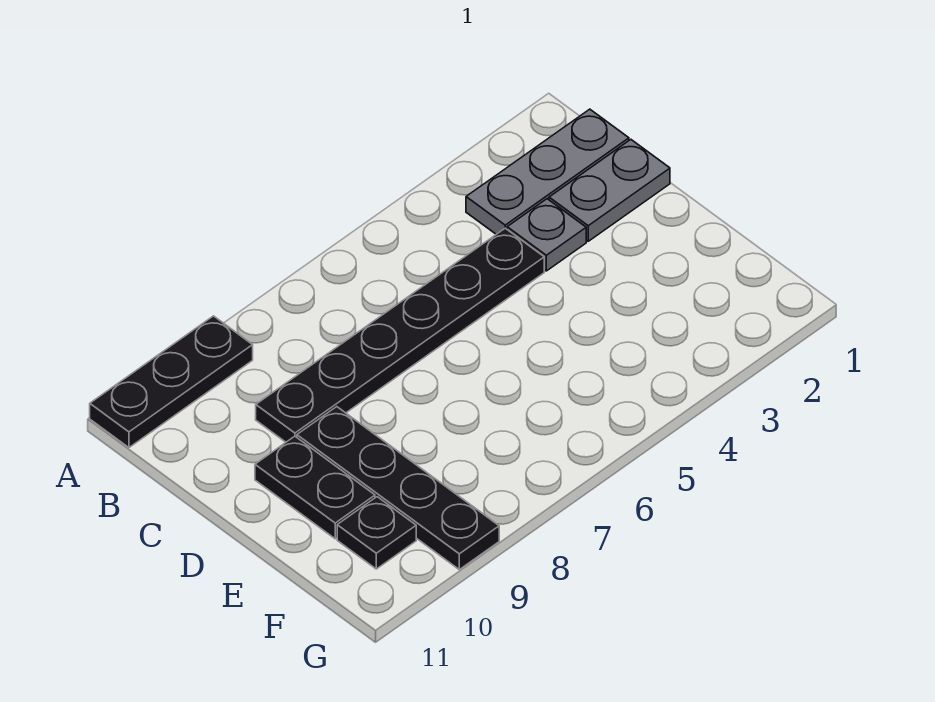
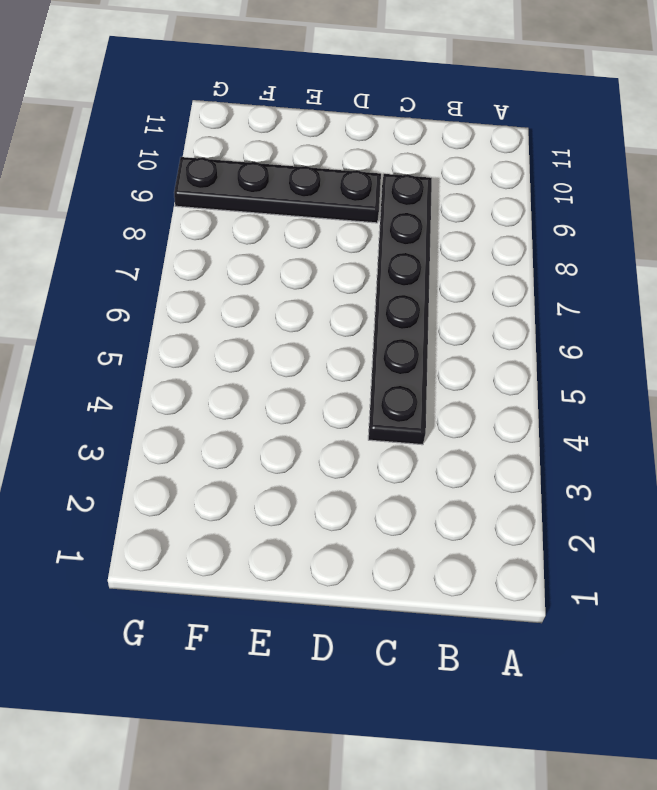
none -> black 1x3 plate [90,316,253,448]
none -> grey 1x3 plate [466,109,629,234]

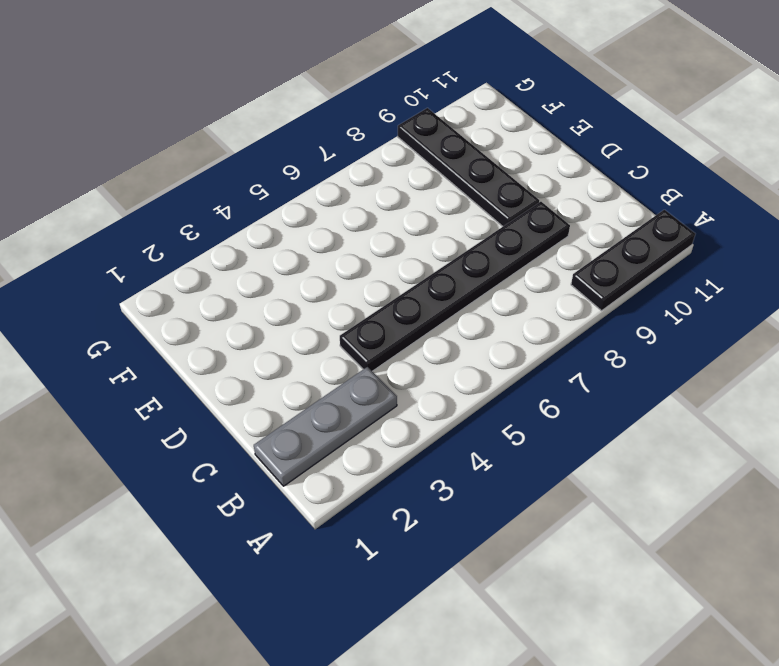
none -> grey 1x2 plate [549,140,670,241]
none -> grey 1x1 plate [507,199,586,271]

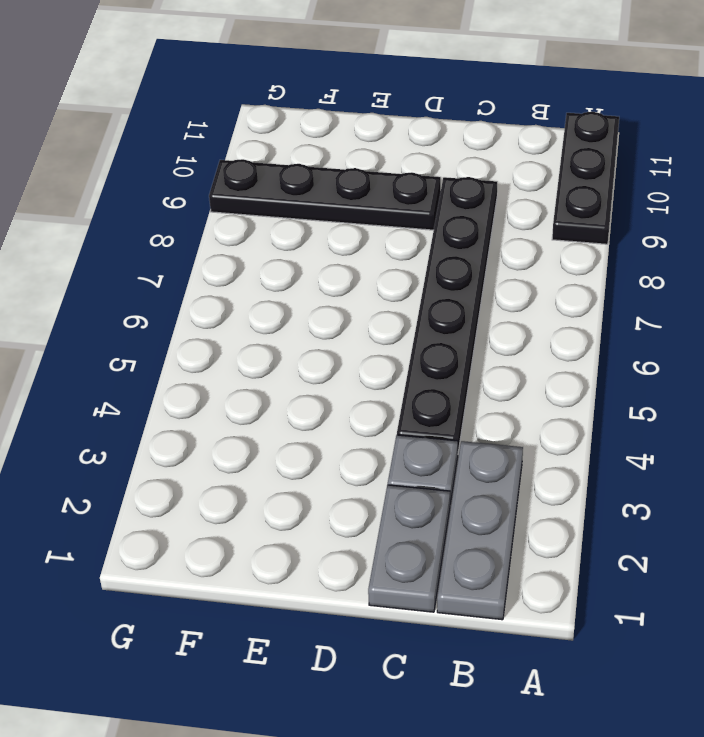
none -> black 1x2 plate [255,436,375,539]
none -> black 1x1 plate [337,497,416,569]

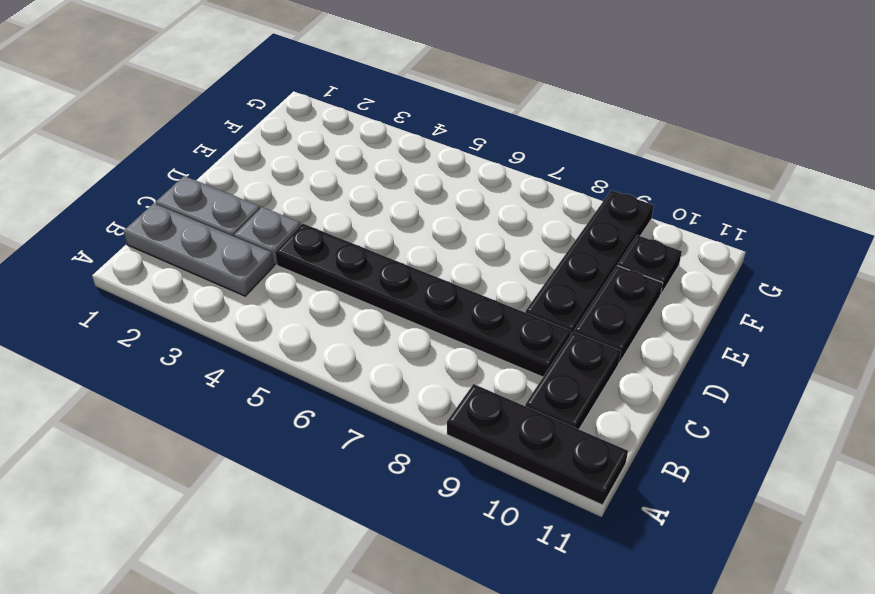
black 1x2 plate [525,332,621,429] -> none

